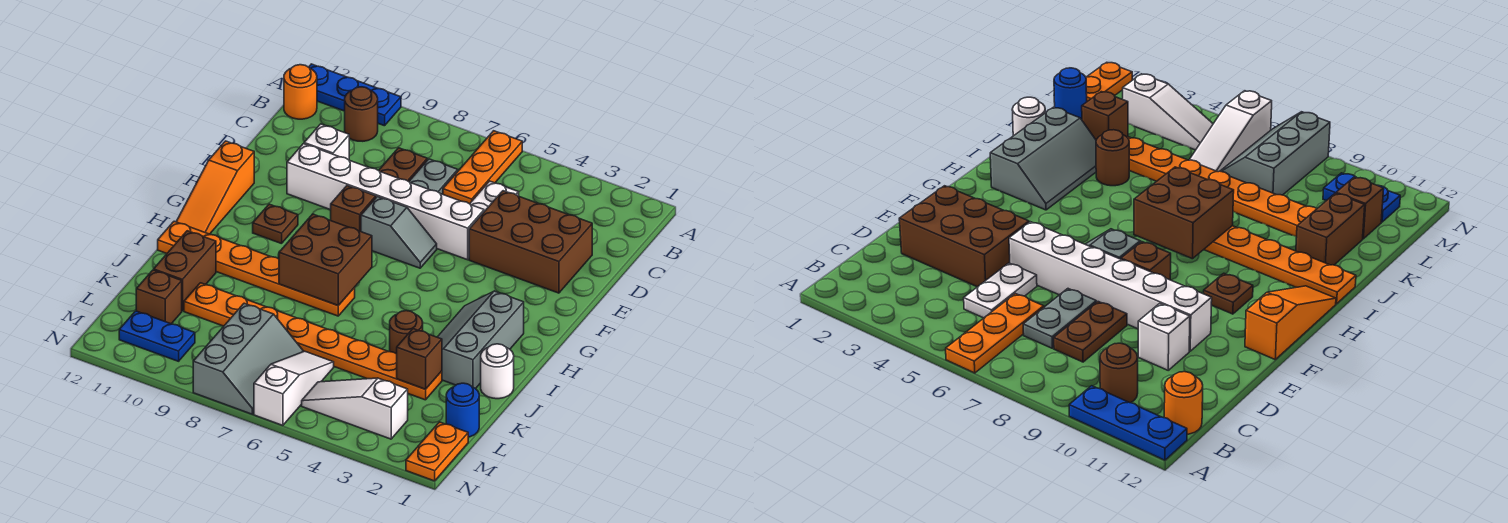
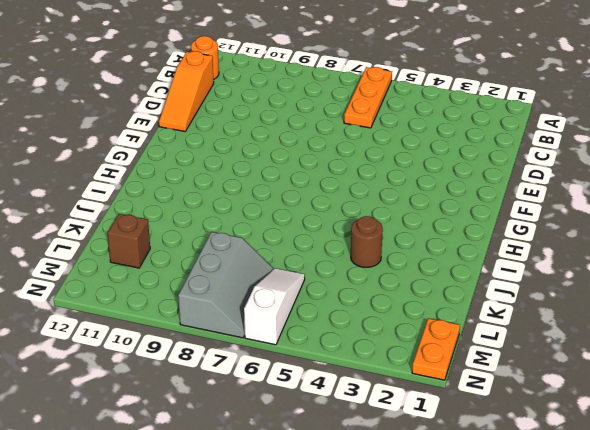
orange 1x3 slope [159,51,214,131] -> orange 1x3 slope moved to [176,141,254,234]
none -> blue 1x3 plate [309,64,401,126]
none -> brown 1x1 round brick [345,87,378,141]
none -> white 1x2 plate [470,181,519,211]

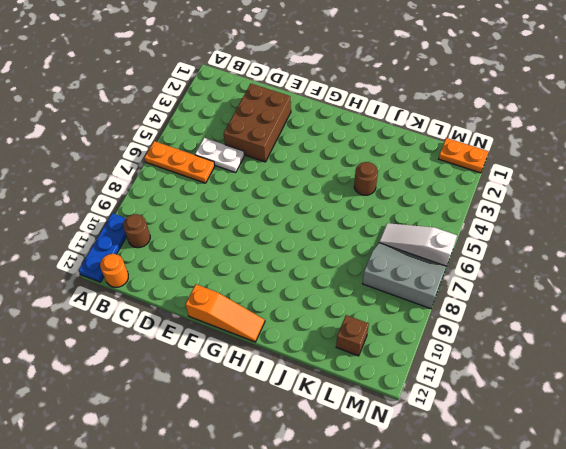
none -> grey 1x2 plate [409,159,458,194]
none -> brown 1x2 plate [379,148,427,182]
none -> white 1x1 brick [304,124,349,160]

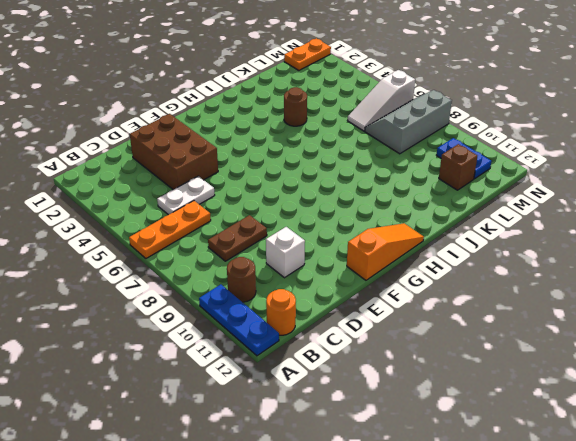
none -> grey 1x2 plate [409,159,458,194]
none -> white 1x6 brick [287,144,484,260]
none -> grey 1x2 slope [361,197,437,268]

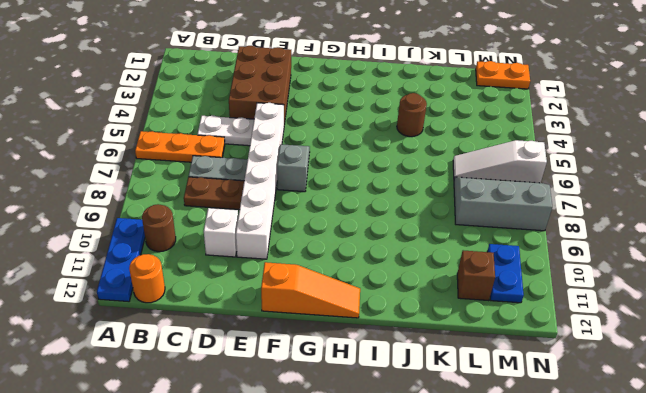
none -> brown 1x1 brick [331,186,376,232]
none -> brown 1x1 plate [253,204,298,244]
none -> grey 2x3 slope [438,291,524,389]

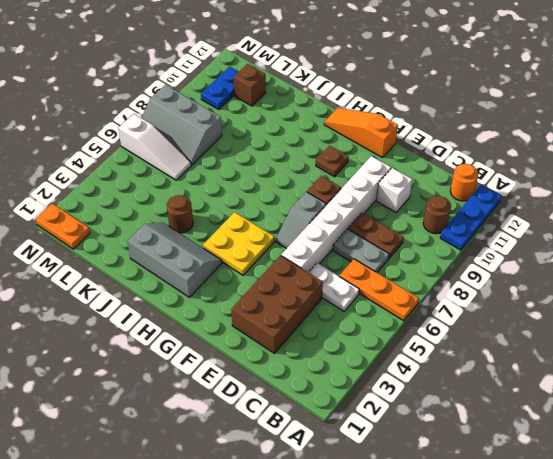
yellow 2x2 plate [203,212,274,275] -> none
none -> orange 1x6 plate [158,221,355,316]
none -> white 1x1 round brick [481,344,514,399]
none -> brown 1x2 brick [154,231,216,311]

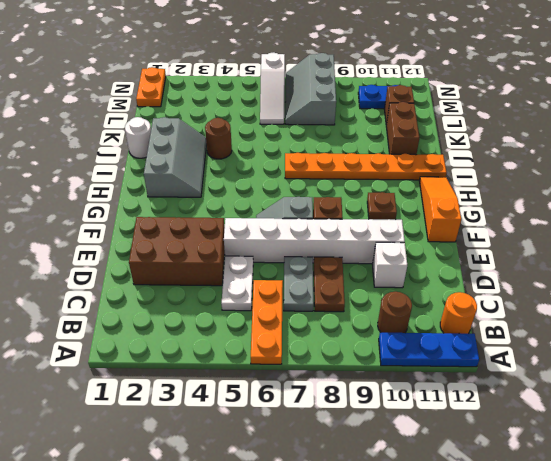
none -> orange 1x8 plate [184,283,442,400]
none -> blue 1x1 round brick [446,383,479,437]
none -> white 1x3 slope [302,378,408,439]

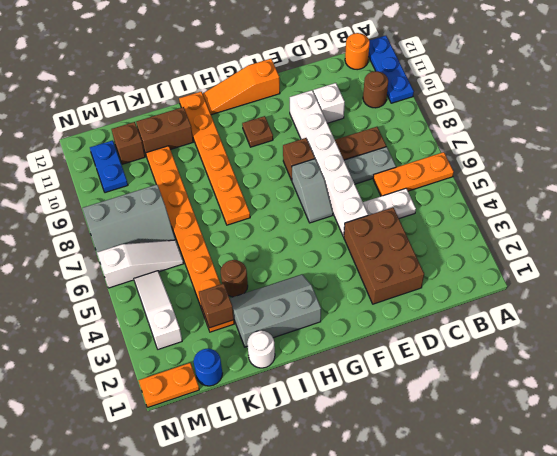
none -> brown 2x2 brick [279,214,372,305]

